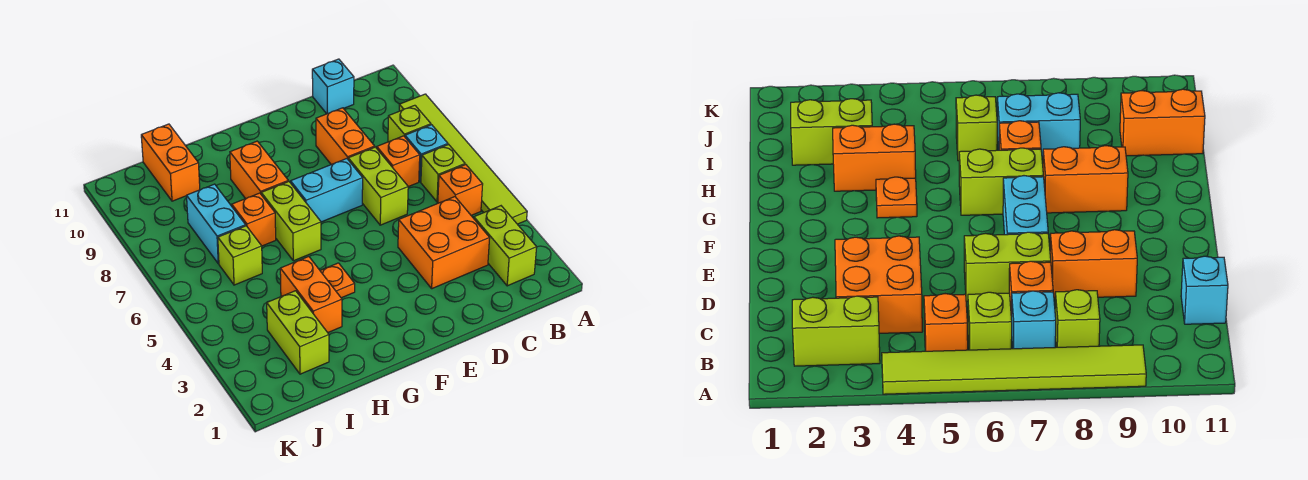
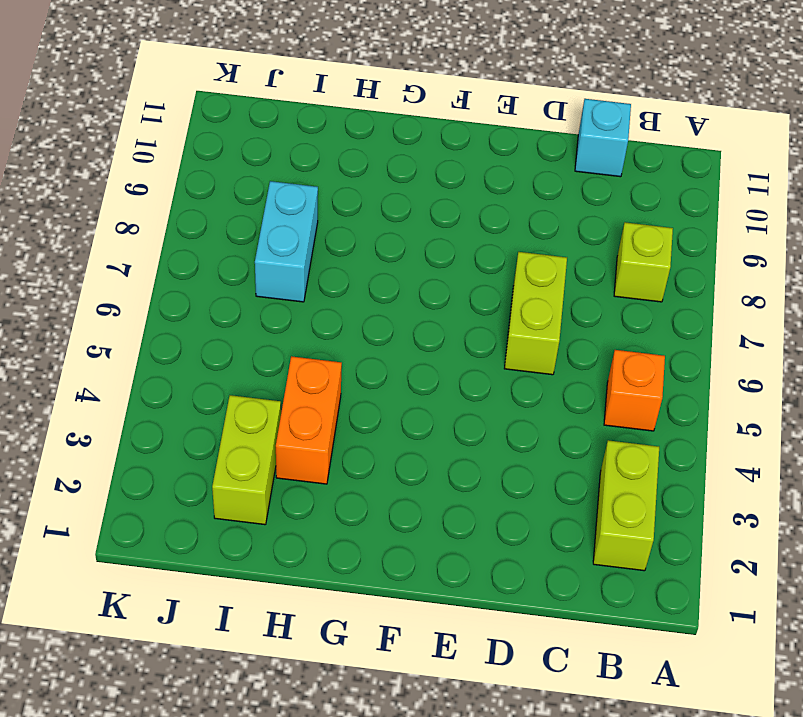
none -> lime 1x6 tile [399,94,527,224]
none -> lime 1x1 brick [421,144,465,202]
none -> cyan 1x1 brick [405,125,448,182]

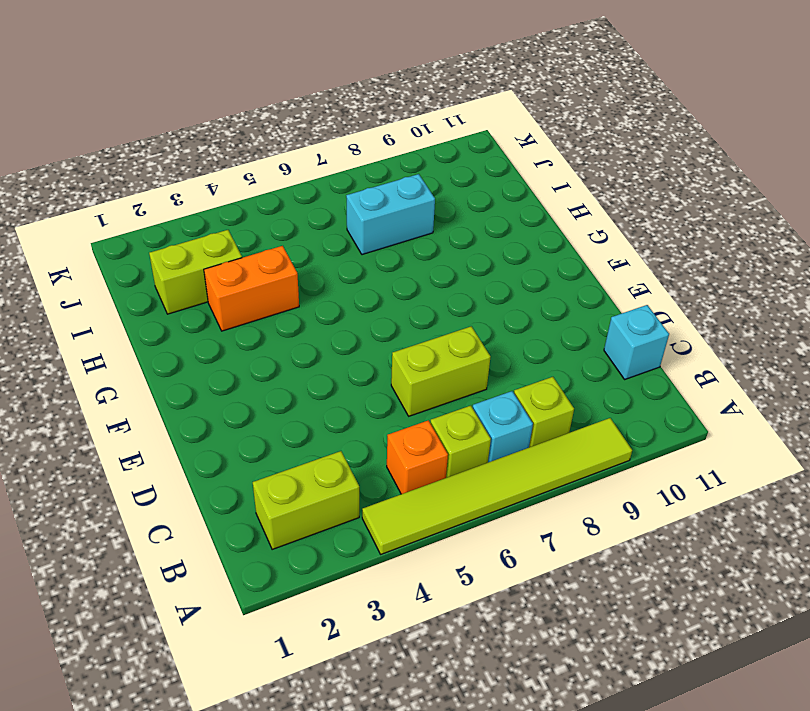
none -> orange 2x2 brick [398,197,490,289]
none -> orange 1x1 brick [377,136,420,187]
none -> orange 1x2 brick [316,108,375,165]

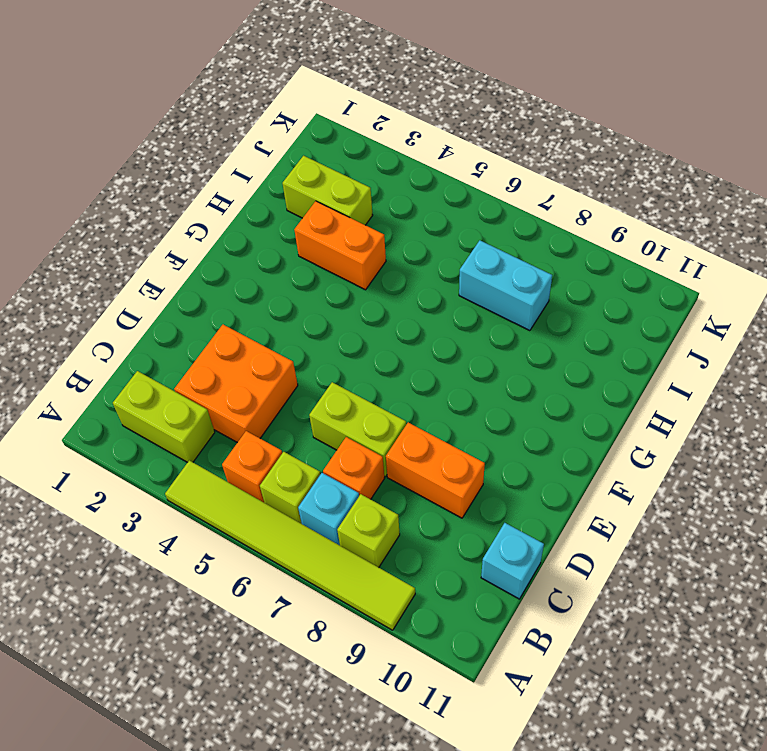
none -> cyan 1x2 brick [290,159,363,222]
none -> orange 1x1 plate [320,263,355,298]
none -> lime 1x2 brick [261,181,321,261]

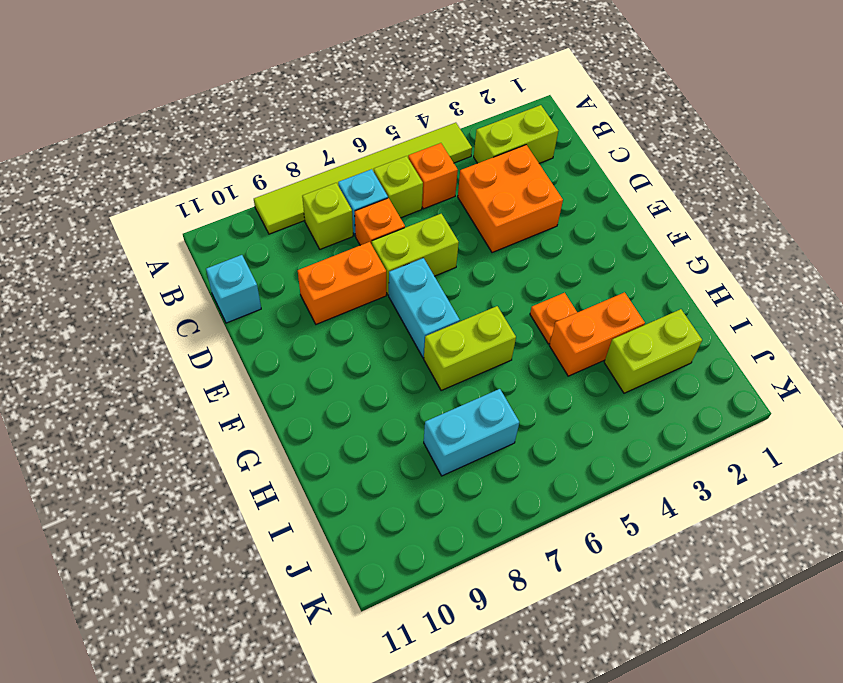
none -> orange 1x2 brick [230,141,288,199]
none -> orange 1x1 brick [232,193,276,246]
none -> lime 1x1 brick [218,226,262,285]

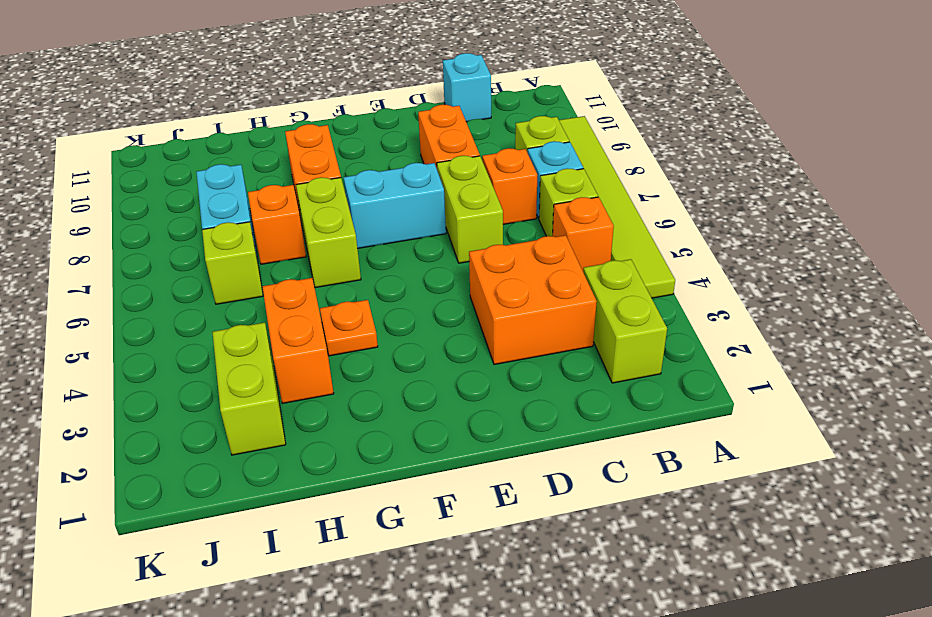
none -> orange 1x2 brick [141,124,200,201]

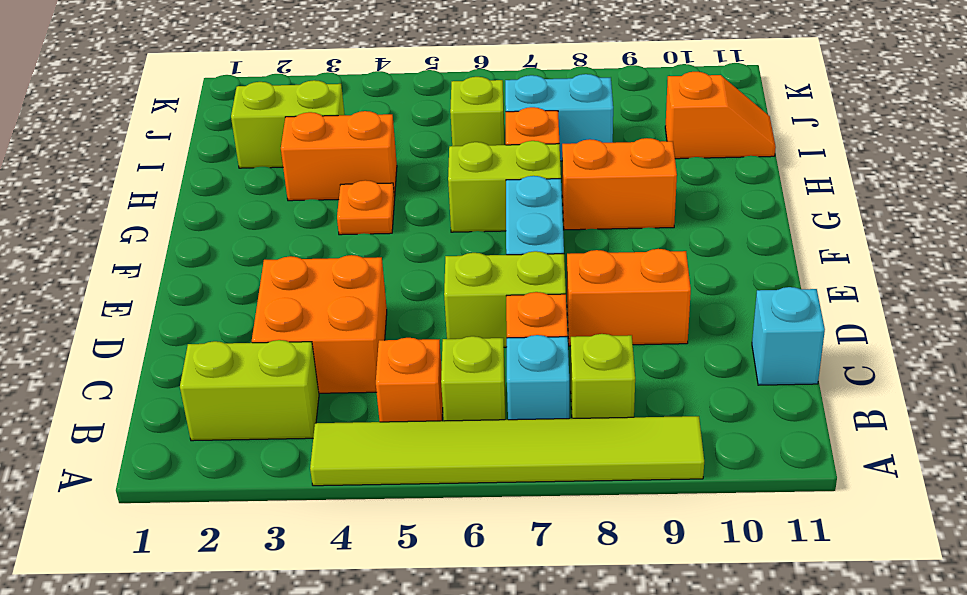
orange 1x2 slope [665,72,776,159] -> orange 1x2 brick [141,124,200,201]

